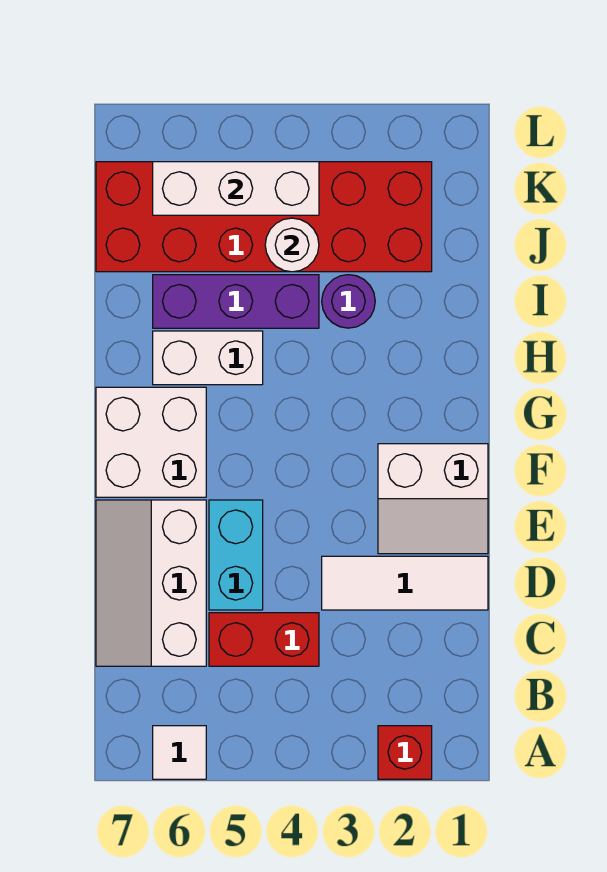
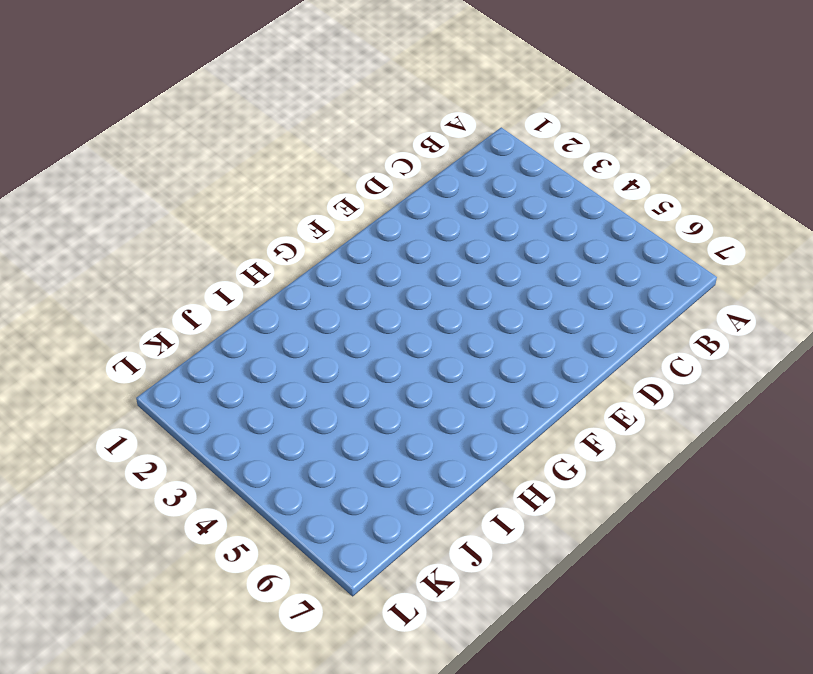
none -> red 1x1 brick [378,726,432,779]
none -> white 1x1 tile [153,726,206,779]
none -> red 1x2 brick [209,613,319,666]

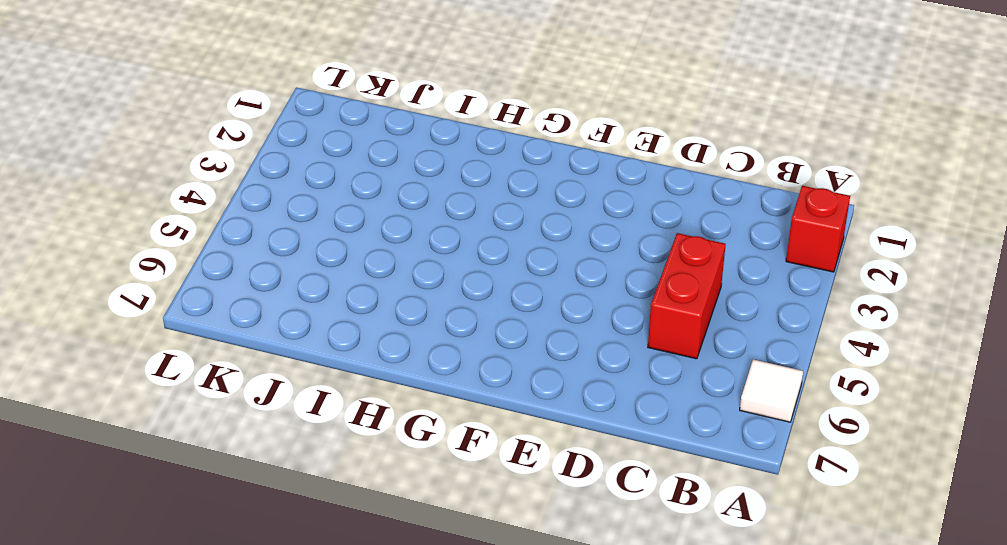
none -> white 2x3 slope [96,500,206,666]
none -> white 1x3 tile [322,556,488,610]
none -> cyan 1x2 brick [209,500,263,610]

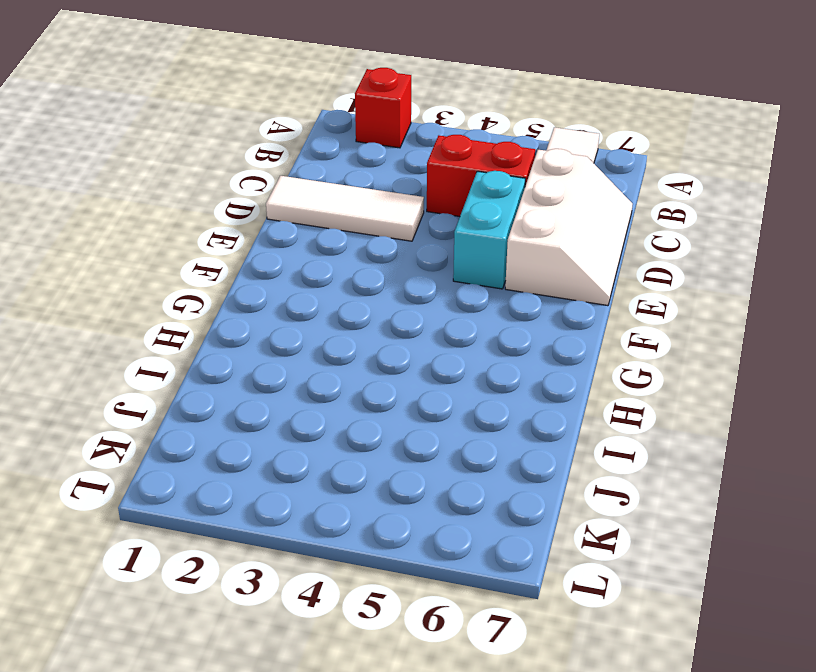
none -> white 2x2 slope [378,444,488,554]
none -> white 2x2 brick [96,387,206,497]
none -> white 1x2 brick [153,331,263,385]

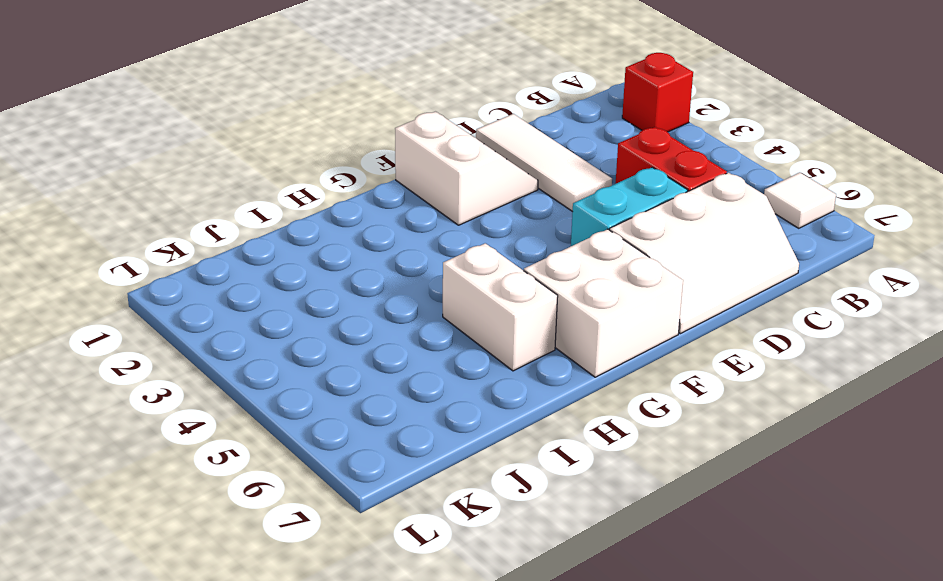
none -> purple 1x1 round brick [322,275,375,328]
none -> purple 1x3 brick [153,275,319,328]
none -> red 2x6 brick [96,162,432,272]

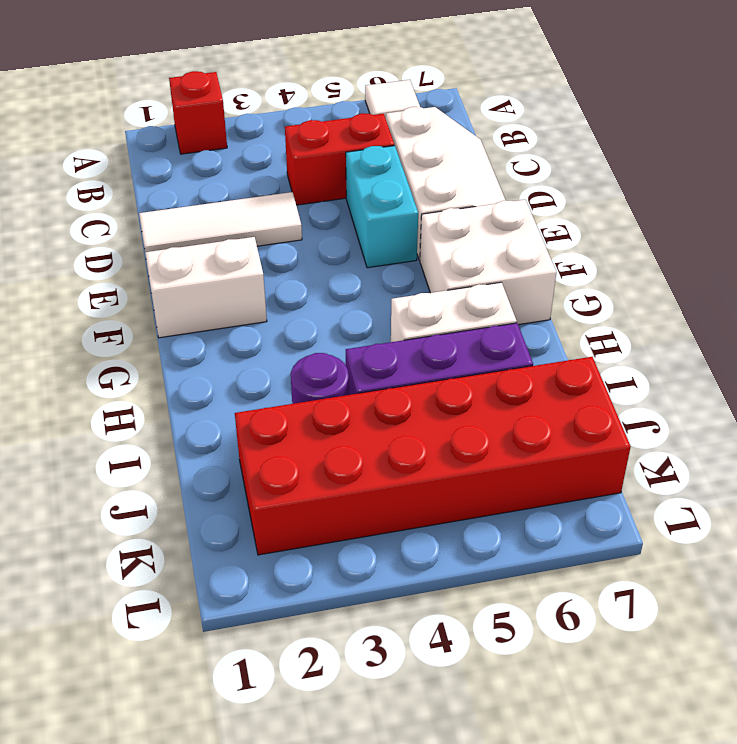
none -> white 1x1 round brick [265,218,319,272]
none -> white 1x3 brick [153,162,319,215]

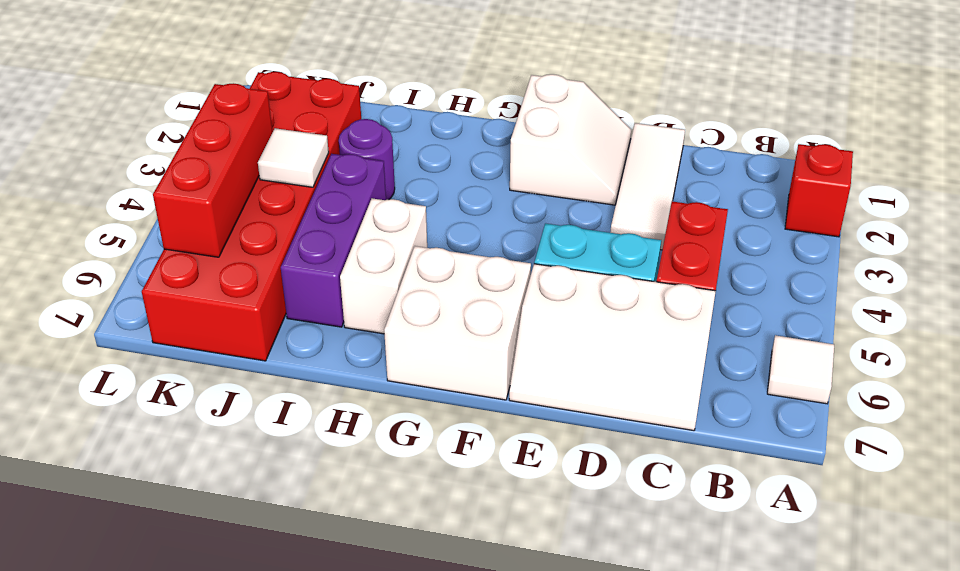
white 1x1 tile [258,128,329,187] -> white 1x1 round brick [265,218,319,272]
red 1x3 brick [153,83,273,257] -> white 1x3 brick [153,162,319,215]

